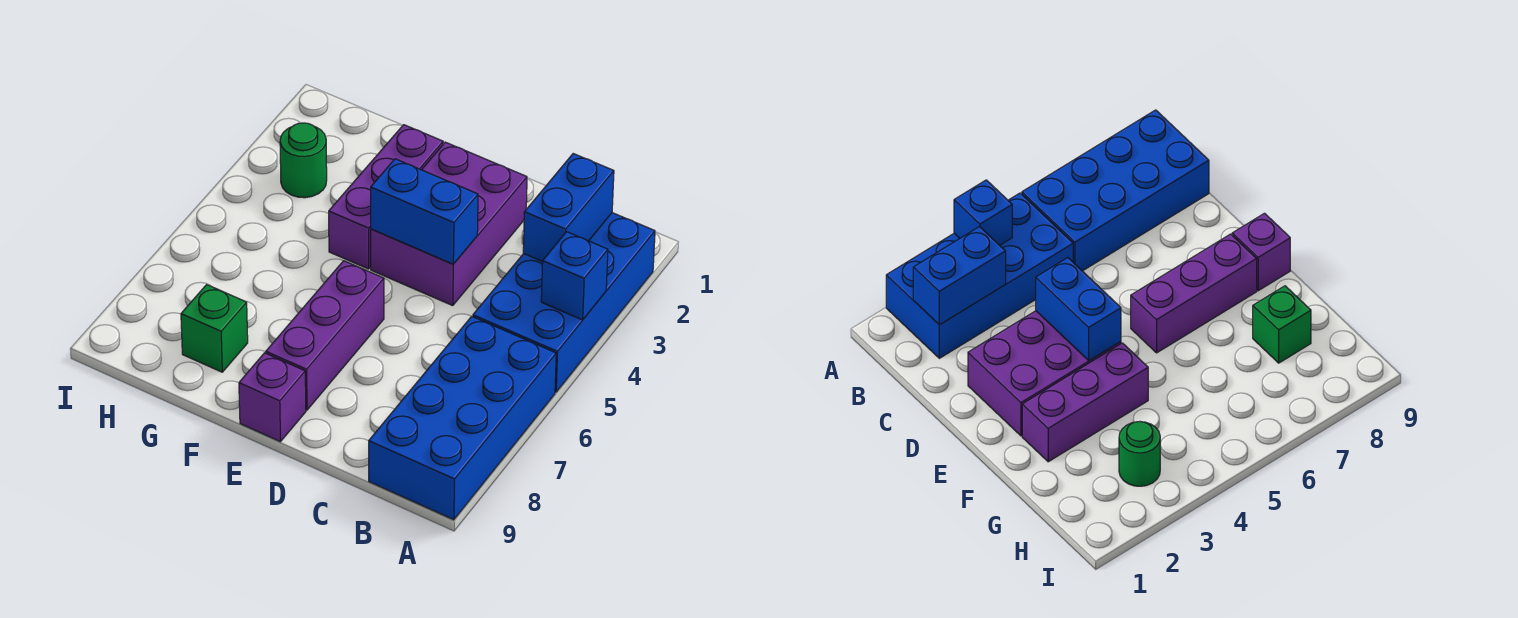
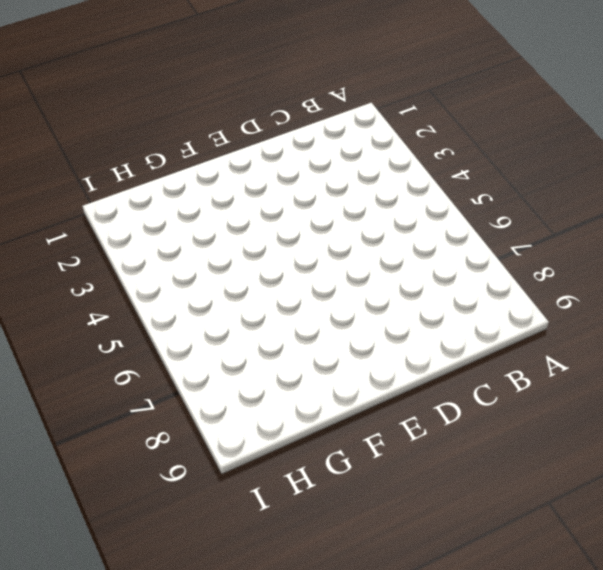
none -> blue 2x4 brick [473,213,655,392]
none -> blue 2x4 brick [369,316,556,520]

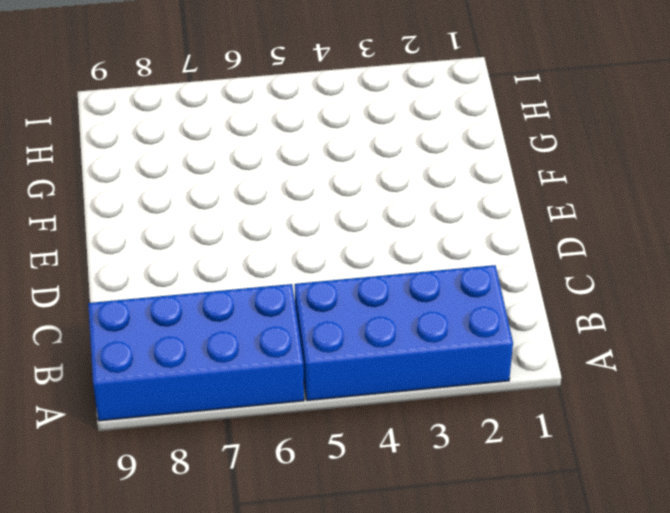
none -> purple 2x3 brick [371,142,527,305]
none -> purple 1x3 brick [266,261,384,410]

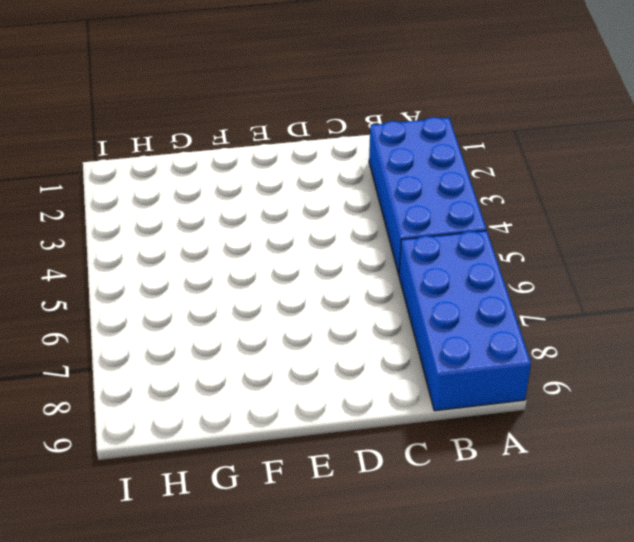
none -> purple 2x3 brick [371,142,527,305]
none -> purple 1x3 brick [266,261,384,410]

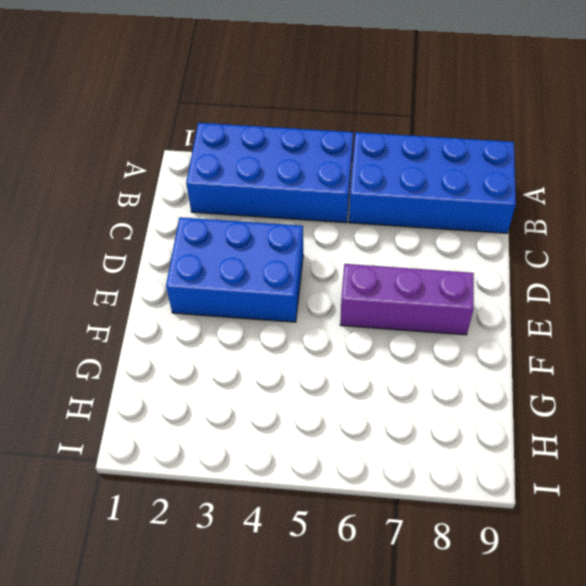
blue 2x3 brick [166,217,303,322] -> purple 2x3 brick [371,142,527,305]
none -> purple 1x1 brick [239,353,306,442]
none -> purple 1x3 brick [329,125,443,269]

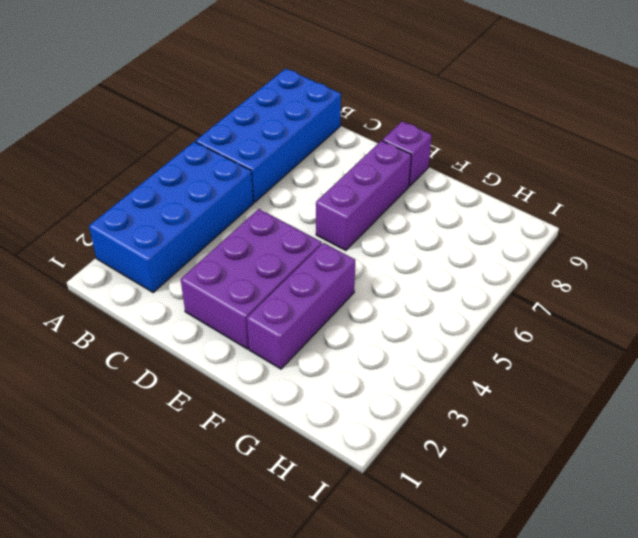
none -> green 1x1 brick [181,285,248,372]
none -> green 1x1 round brick [280,123,327,198]

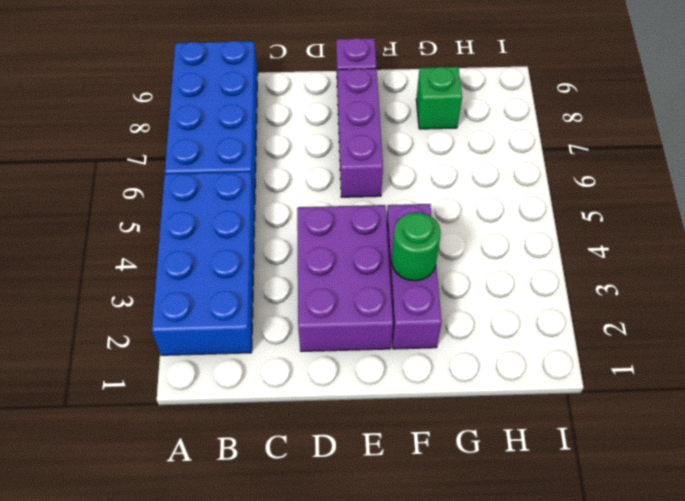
green 1x1 round brick [391,212,441,281] -> green 1x1 round brick moved to [280,123,327,198]
none -> blue 1x1 brick [541,232,608,320]
none -> blue 1x2 brick [523,154,614,262]

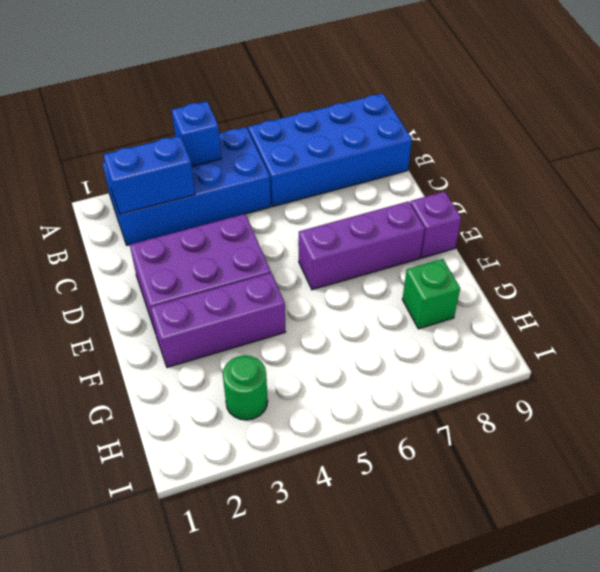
none -> blue 1x2 brick [371,159,478,264]

